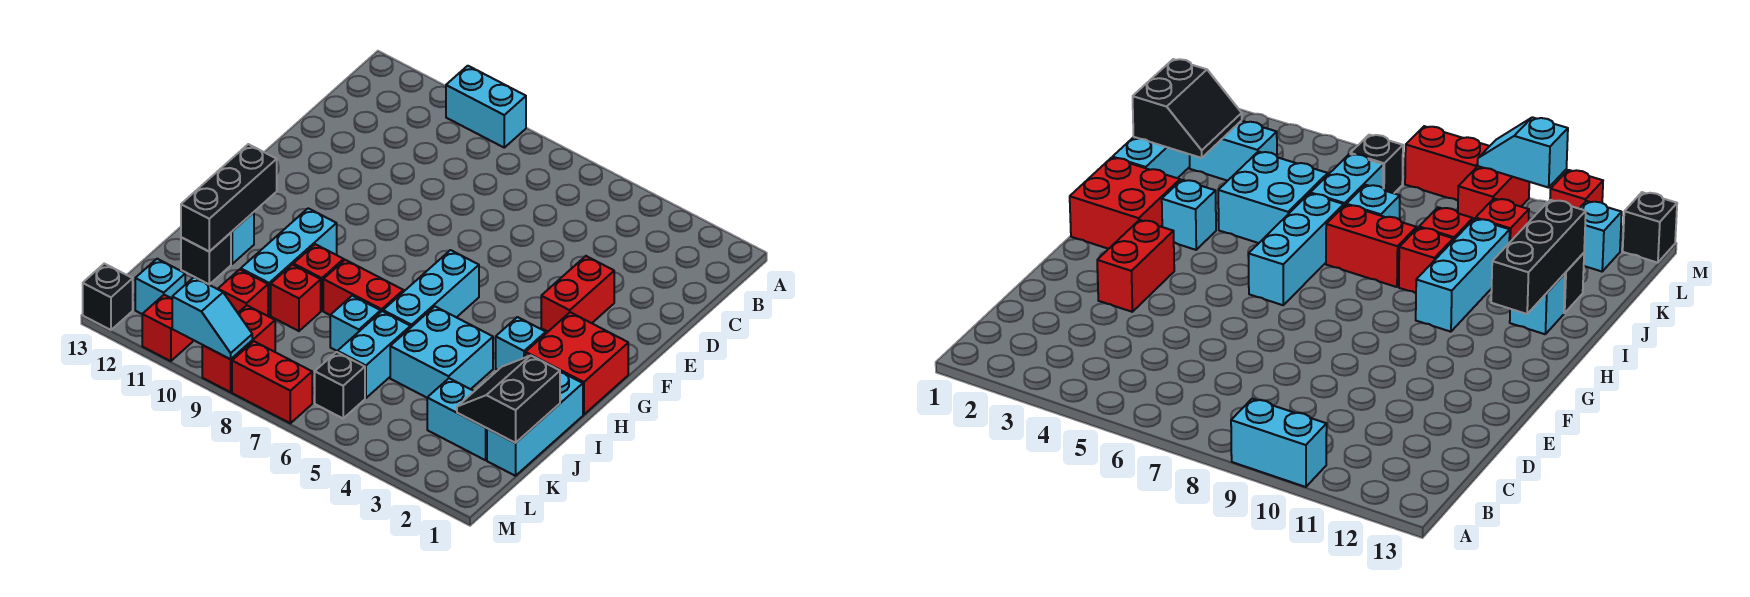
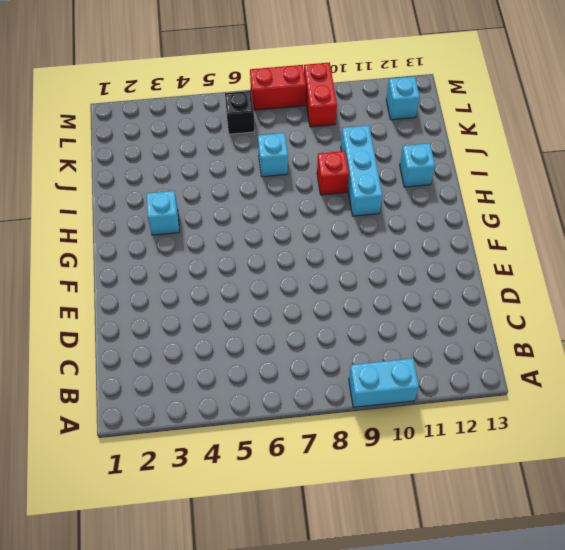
none -> red 1x2 brick [541,256,614,332]
none -> red 2x2 brick [526,312,628,415]
none -> cyan 1x3 brick [383,250,479,327]

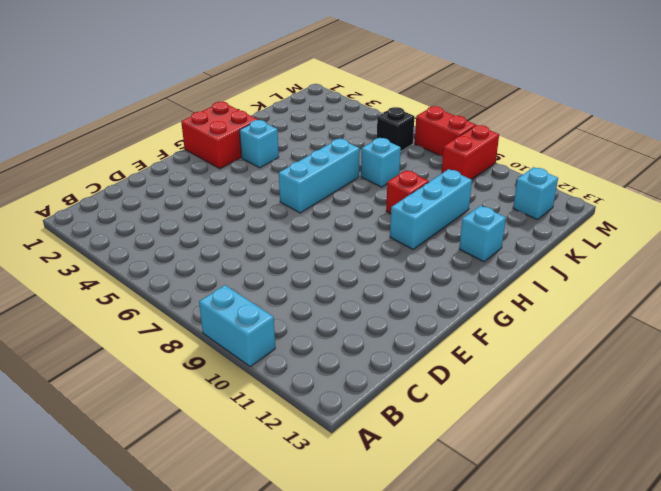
none -> red 1x2 brick [541,256,614,332]
none -> cyan 1x3 brick [487,372,583,476]
none -> cyan 2x2 brick [390,306,493,398]

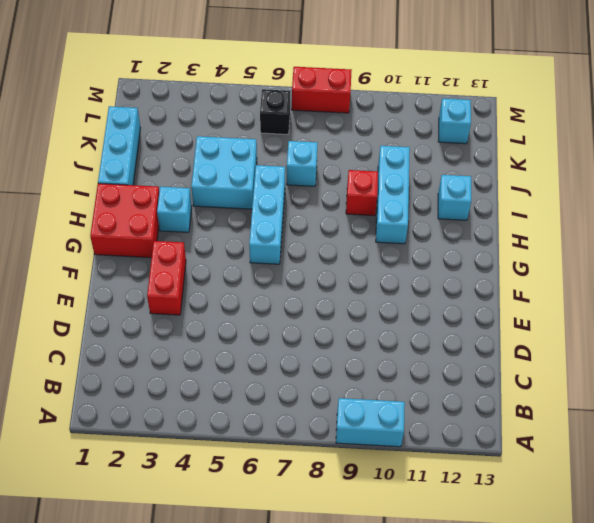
none -> red 1x2 brick [323,260,403,315]
none -> cyan 1x2 brick [338,311,411,398]
none -> red 1x1 brick [271,265,321,331]

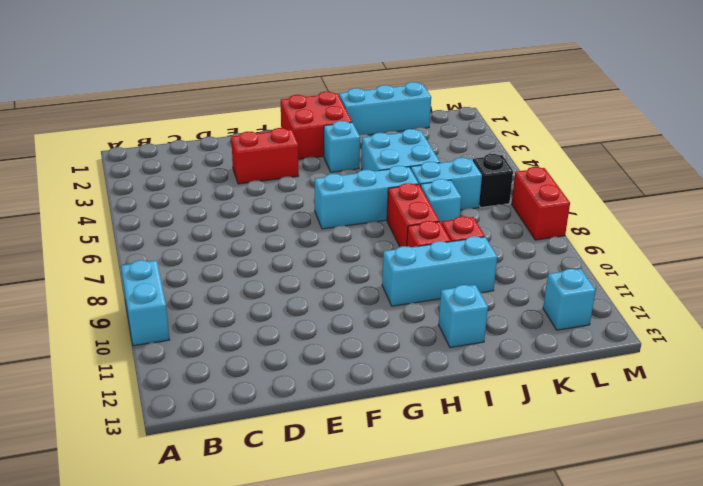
none -> black 1x1 brick [181,233,231,284]
none -> cyan 1x2 brick [427,378,487,460]
none -> red 1x1 brick [218,269,268,316]

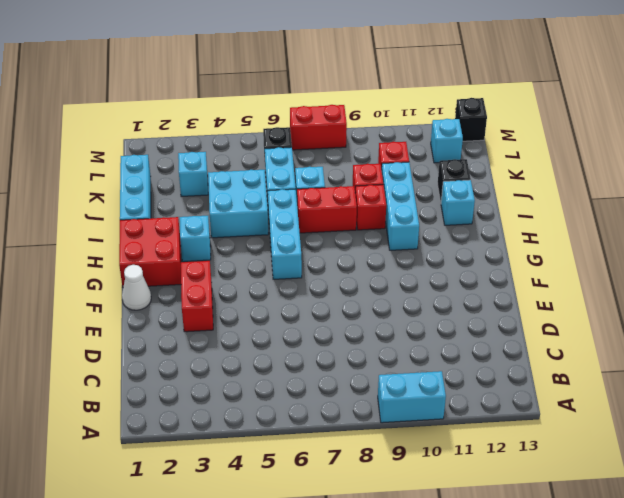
white 1x1 cone [122,265,151,310] -> none
cyan 1x1 brick [178,152,208,197] -> cyan 1x2 brick [427,378,487,460]
none -> red 1x2 brick [202,305,275,392]
none -> red 1x1 brick [142,295,193,361]
none -> black 1x3 brick [181,144,277,252]

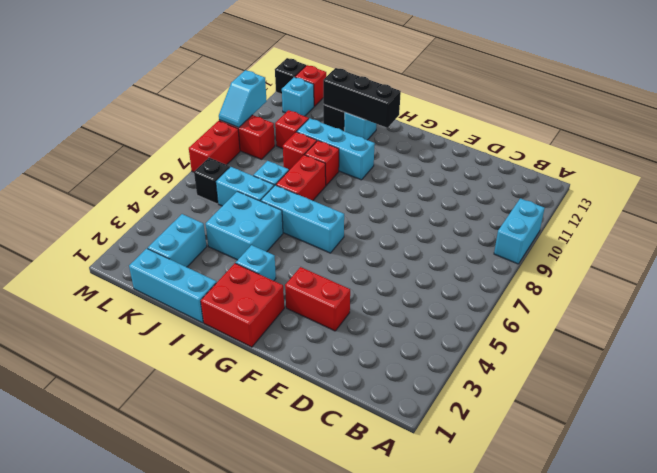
red 1x1 brick [295,65,326,106] -> red 1x1 brick moved to [142,295,193,361]
none -> black 2x2 slope [457,356,560,443]

